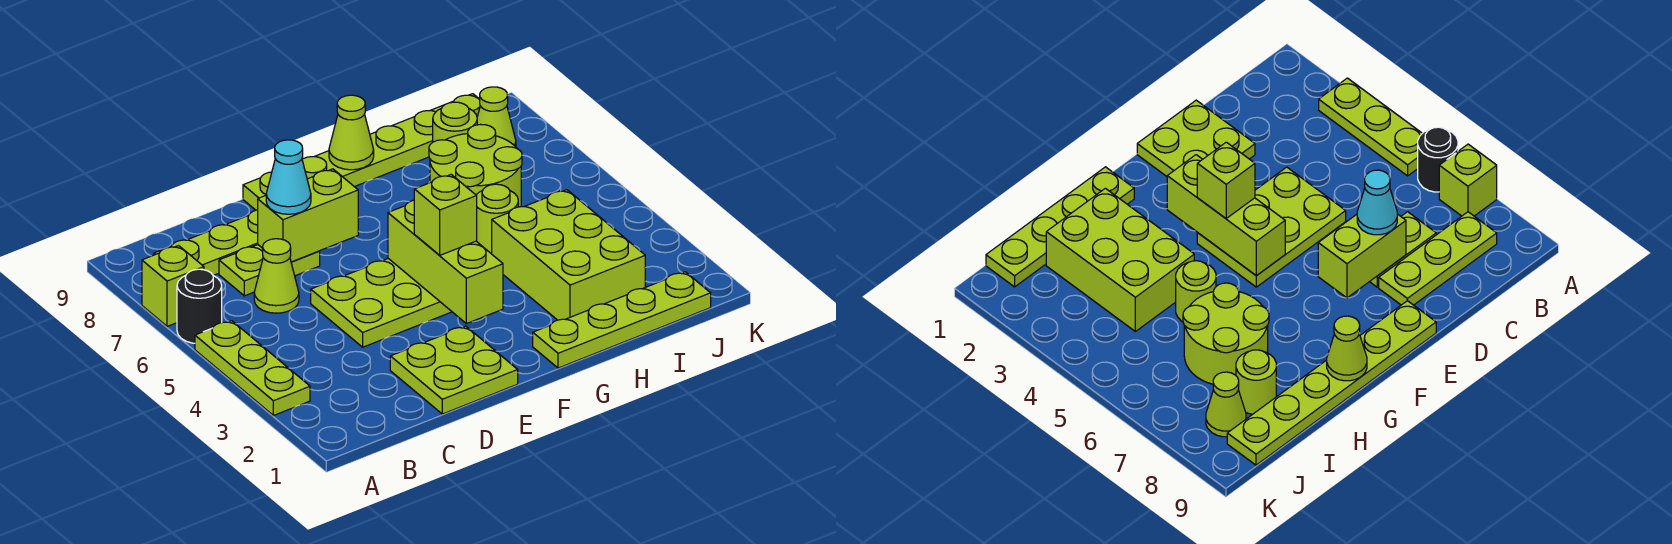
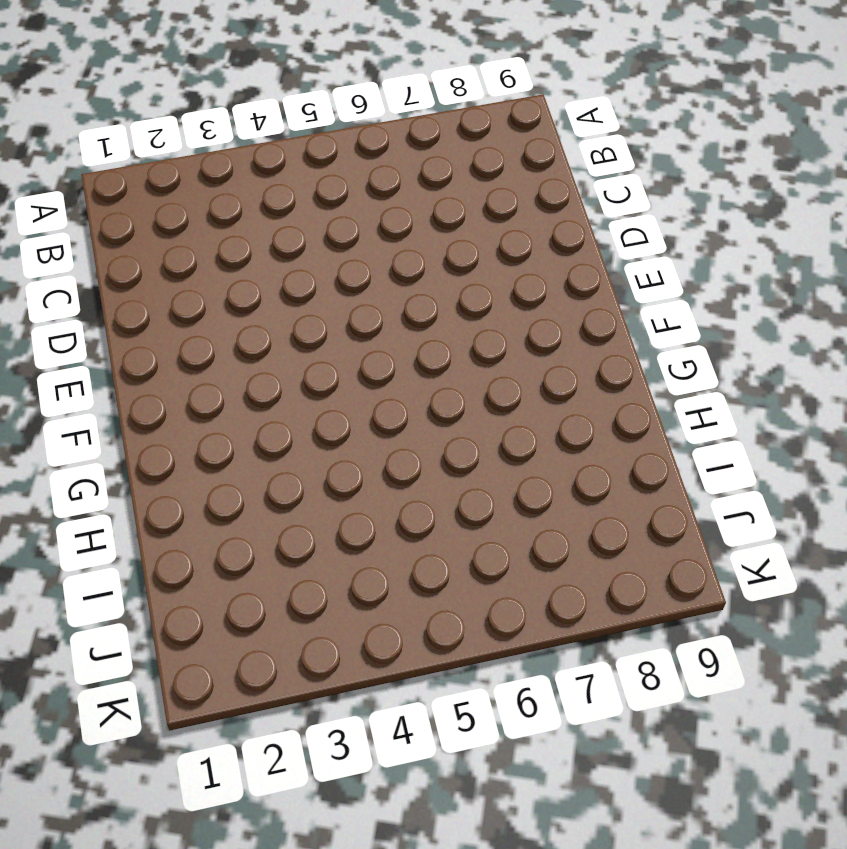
none -> lime 1x3 plate [195,321,310,416]
none -> black 1x1 round brick [177,269,222,343]
none -> lime 1x1 brick [142,246,204,326]

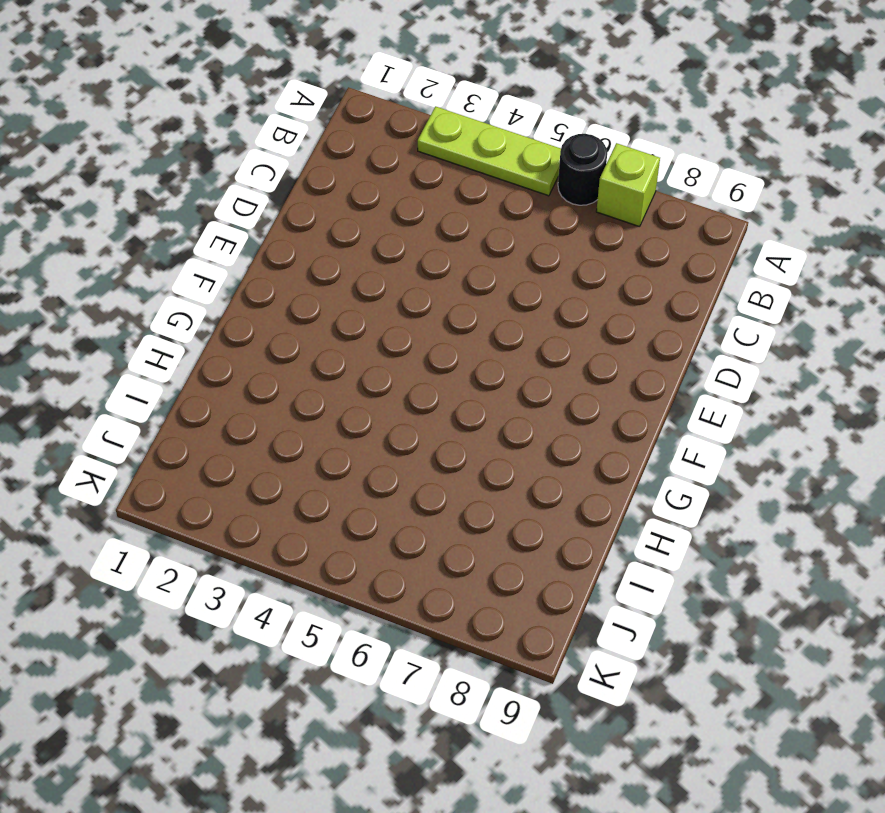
none -> lime 1x3 plate [154,210,258,275]
none -> lime 1x1 cone [254,239,299,313]
none -> lime 1x2 plate [219,245,320,296]

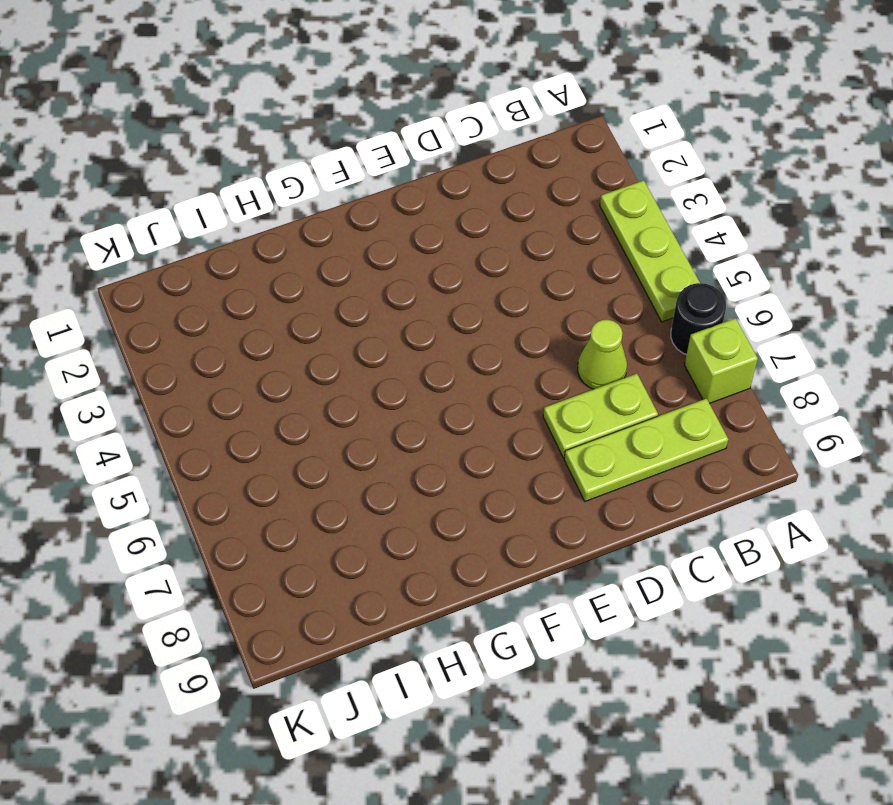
none -> lime 2x2 plate [390,326,518,414]
none -> lime 2x3 plate [311,259,452,347]
none -> lime 1x6 plate [243,94,480,210]

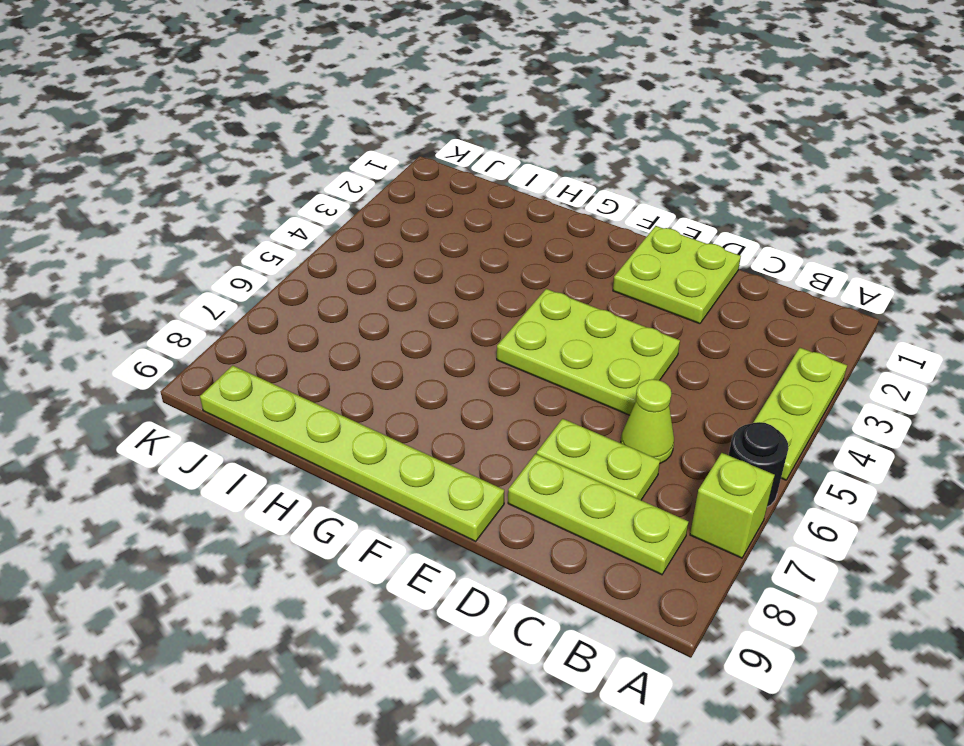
none -> lime 1x4 plate [533,272,711,368]
none -> lime 2x3 brick [492,190,645,320]
none -> lime 1x1 round brick [476,184,518,254]

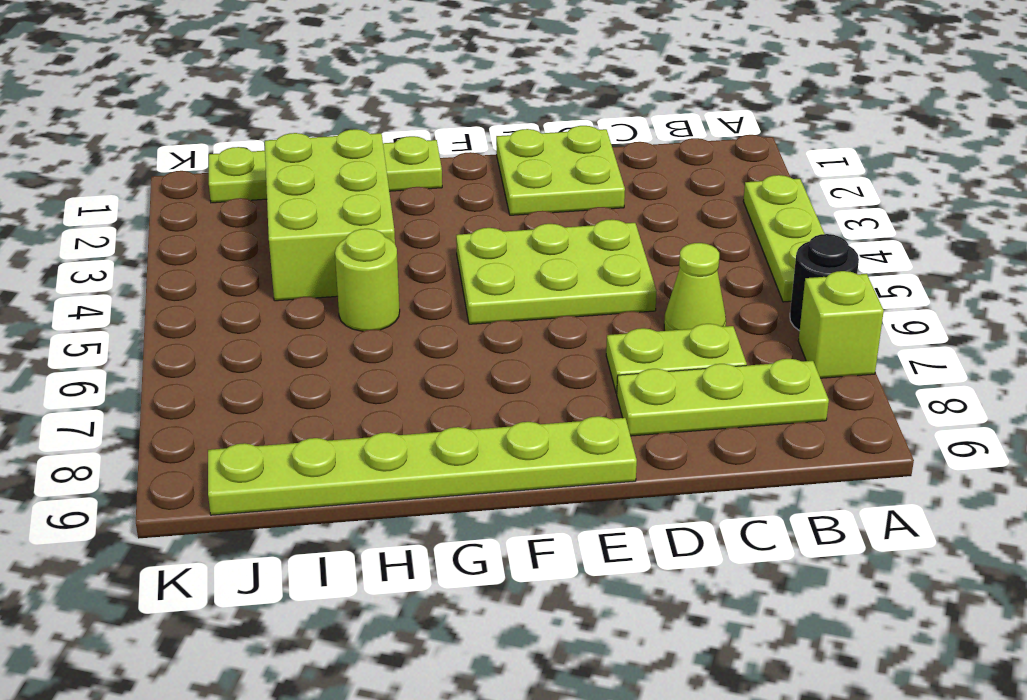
none -> lime 2x2 round brick [429,124,522,207]
none -> lime 1x1 round brick [433,102,477,142]
none -> lime 1x1 cone [477,87,516,147]

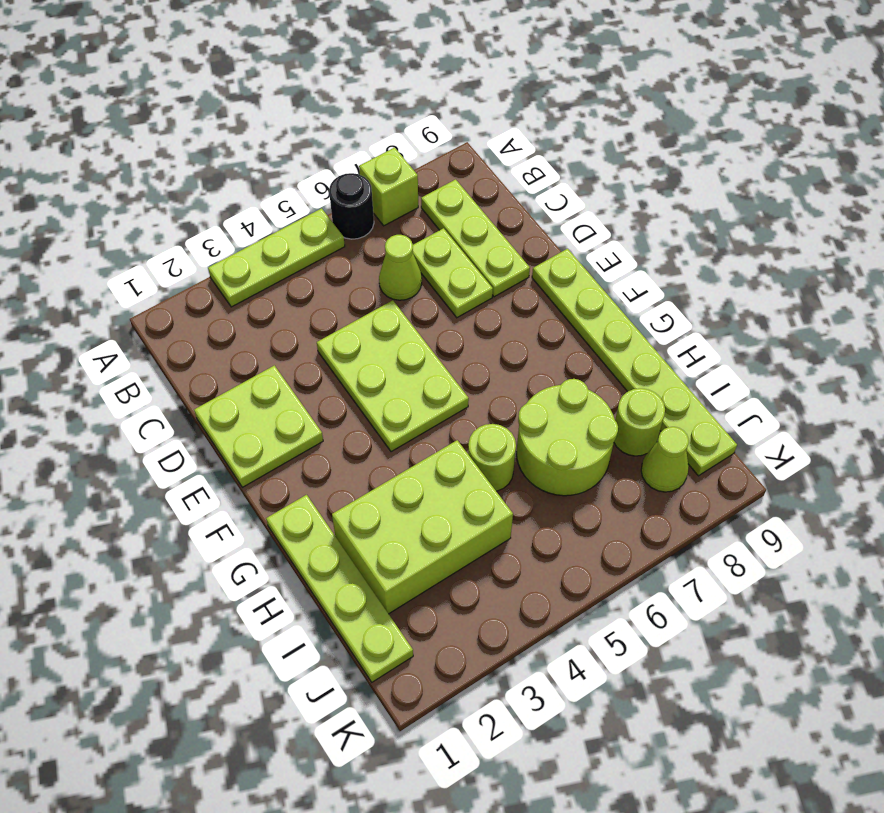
none -> lime 1x2 brick [258,169,358,262]
none -> lime 1x3 brick [388,200,503,324]
none -> lime 1x1 cone [329,95,374,170]

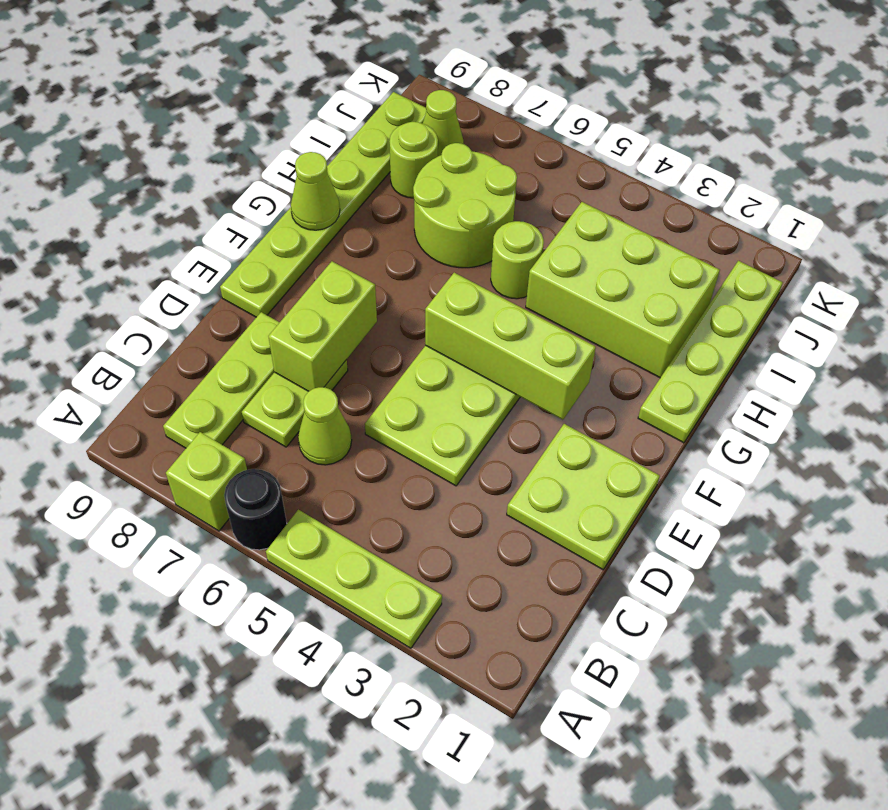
none -> cyan 1x1 cone [266,140,311,214]
none -> lime 1x1 brick [414,175,477,255]

